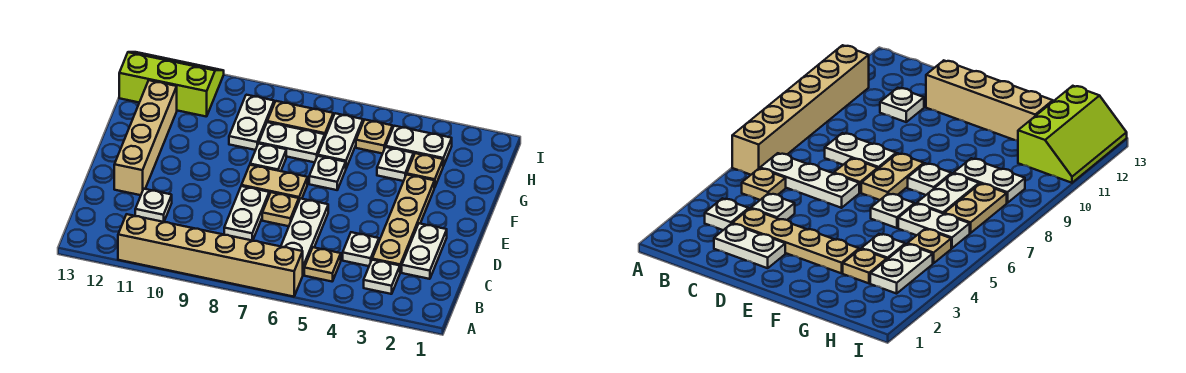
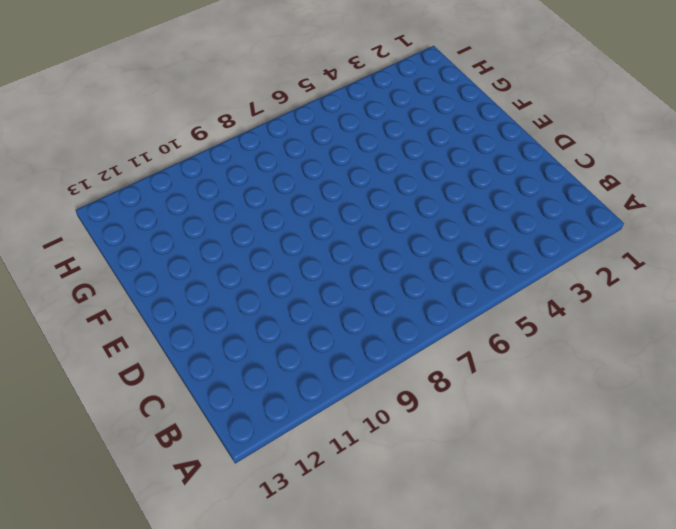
none -> tan 1x6 brick [118,214,303,297]
none -> white 1x1 plate [364,260,400,294]
none -> tan 1x1 plate [304,247,341,281]

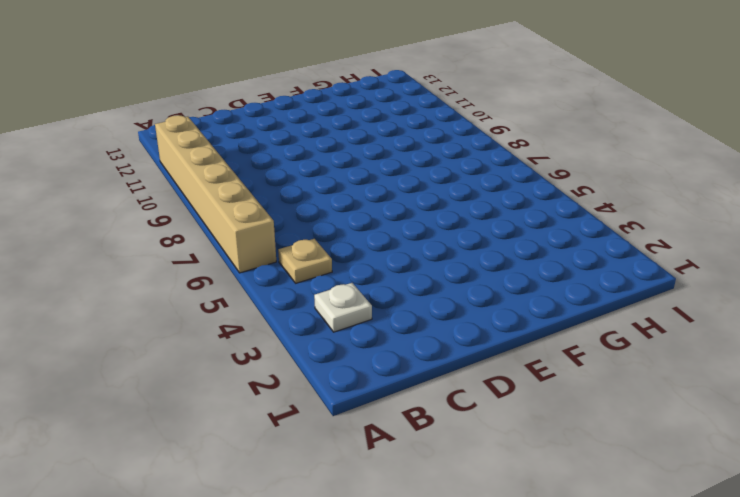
none -> white 1x3 plate [281,199,328,274]
none -> white 1x2 plate [402,223,447,279]
none -> tan 1x4 plate [372,175,434,272]

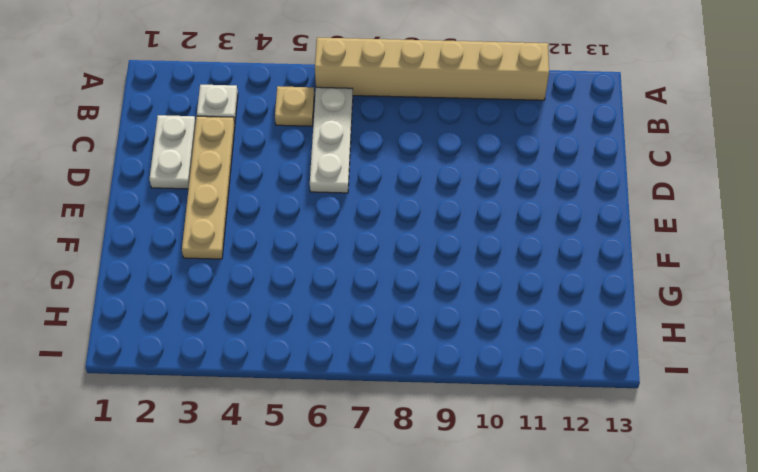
none -> white 1x1 plate [343,232,379,266]
none -> white 1x2 plate [224,186,269,241]
none -> white 1x1 plate [135,189,172,222]

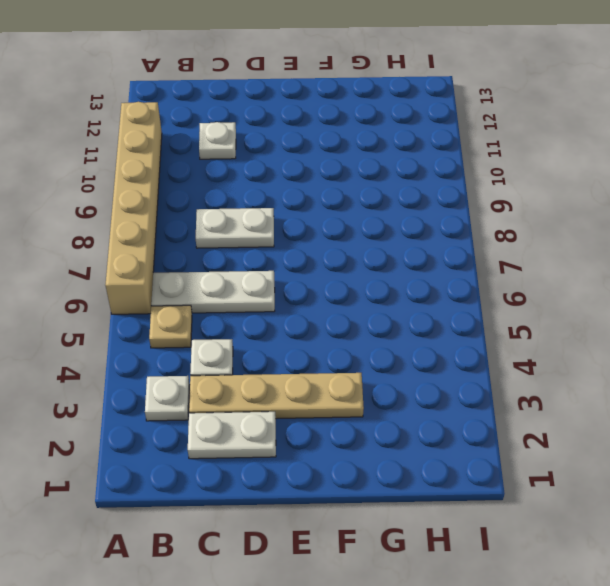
none -> tan 1x1 plate [262,192,299,226]
none -> tan 1x4 brick [114,80,177,195]
none -> tan 1x2 plate [241,165,307,200]

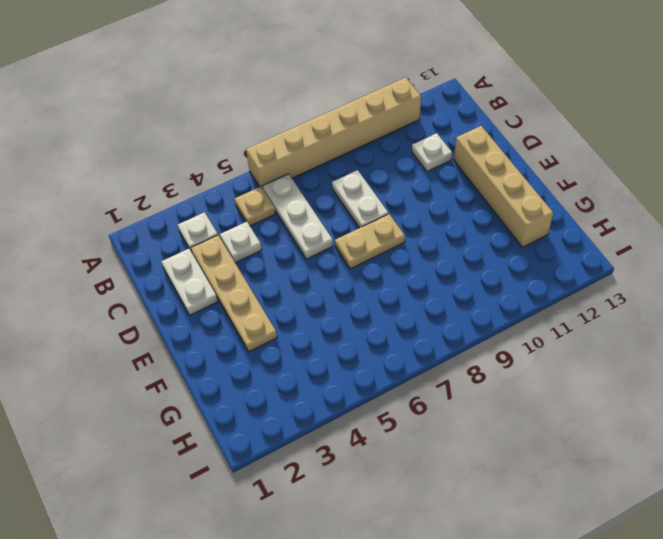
none -> tan 1x1 plate [262,192,299,226]
none -> white 1x1 plate [309,156,346,190]
none -> white 1x1 plate [250,143,286,171]

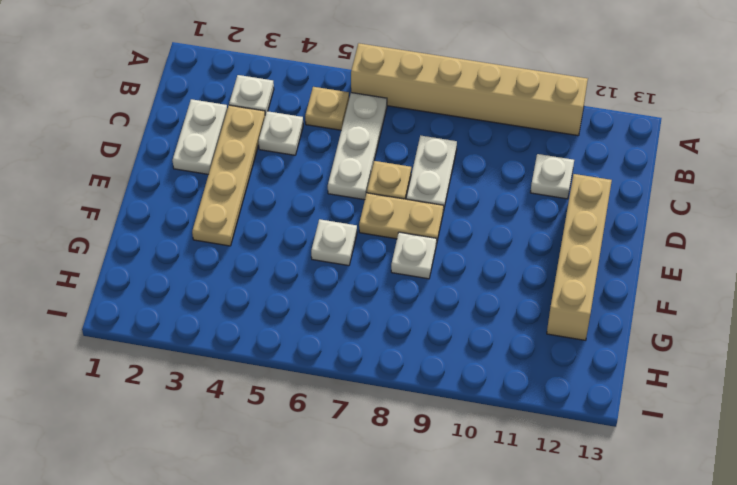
none -> tan 1x1 plate [407,153,443,188]
none -> white 1x1 plate [377,147,414,181]
none -> white 1x2 plate [318,113,363,168]

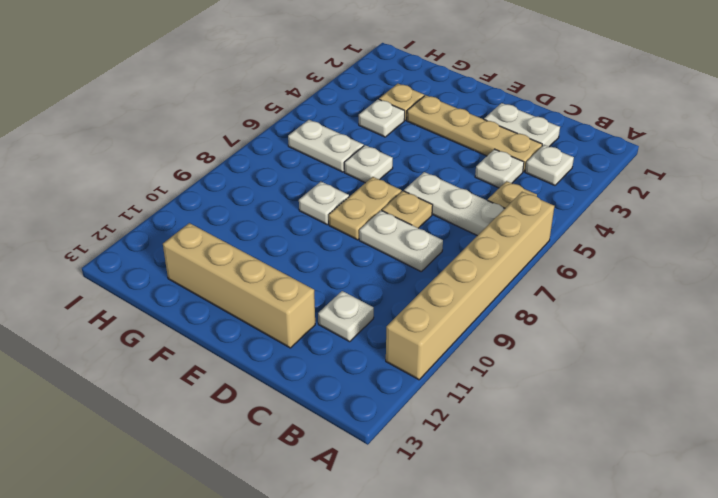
none -> white 1x2 plate [259,122,325,162]
none -> white 1x2 plate [229,95,274,150]
none -> white 1x2 plate [386,126,452,166]

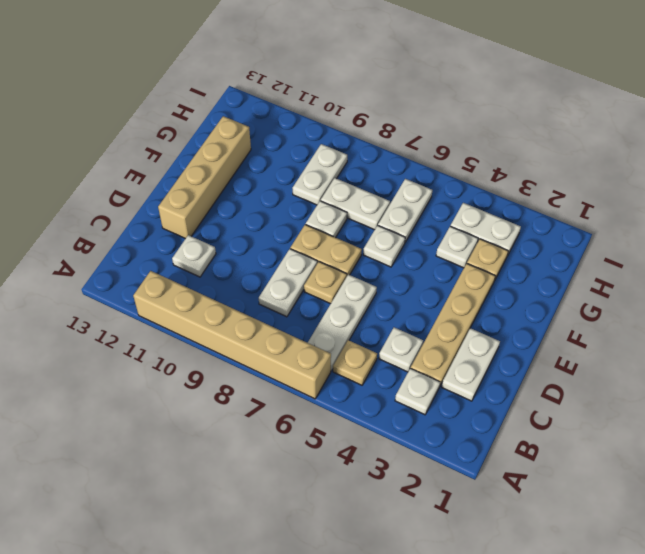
none -> tan 1x1 plate [356,120,393,154]
none -> tan 1x2 plate [267,101,333,136]
none -> lime 2x3 slope [119,52,224,117]

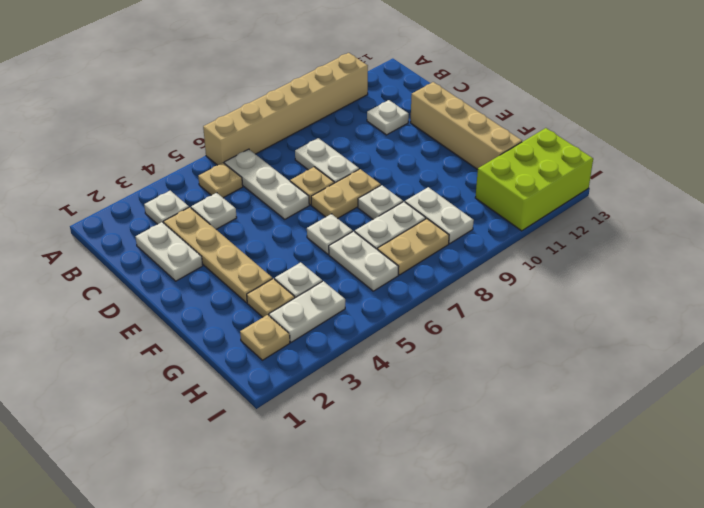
tan 1x1 plate [240,315,290,360] -> tan 1x1 plate moved to [356,120,393,154]
lime 2x3 brick [475,128,593,231] -> lime 2x3 slope [119,52,224,117]

